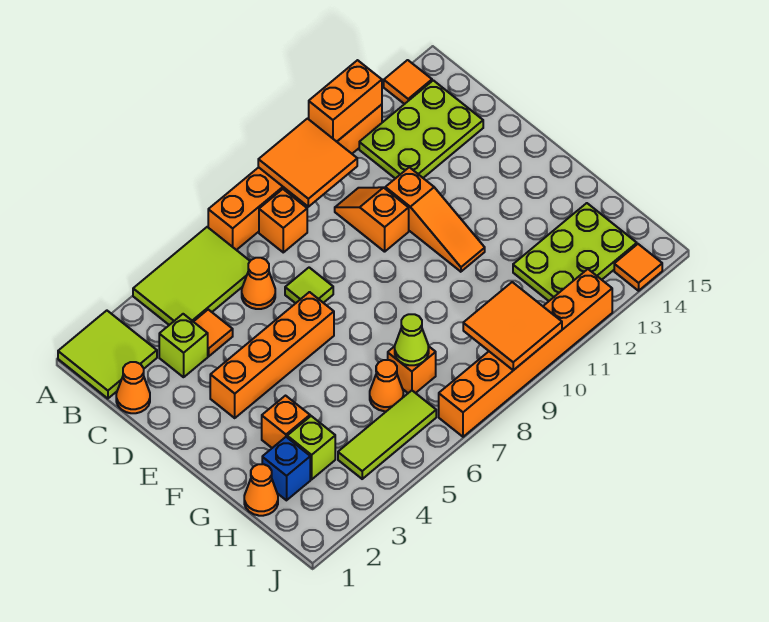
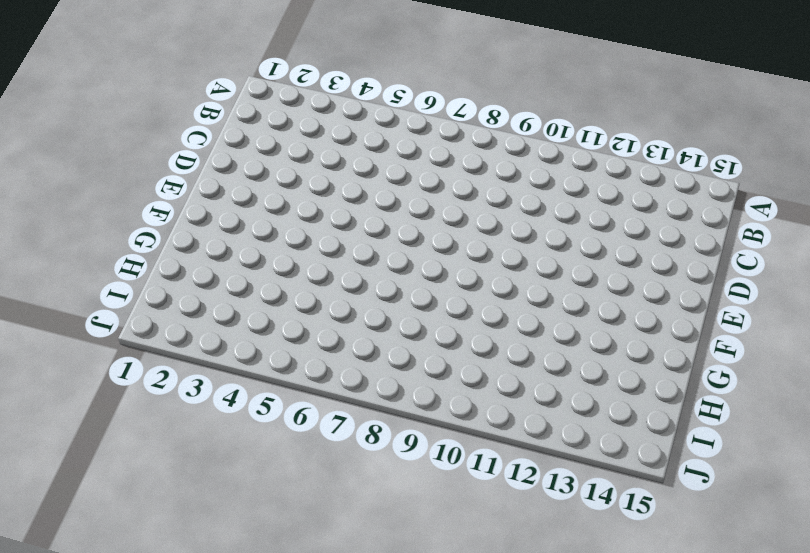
none -> lime 2x2 tile [58,311,157,399]
none -> lime 2x3 tile [133,227,250,325]
none -> orange 1x6 brick [208,105,382,250]

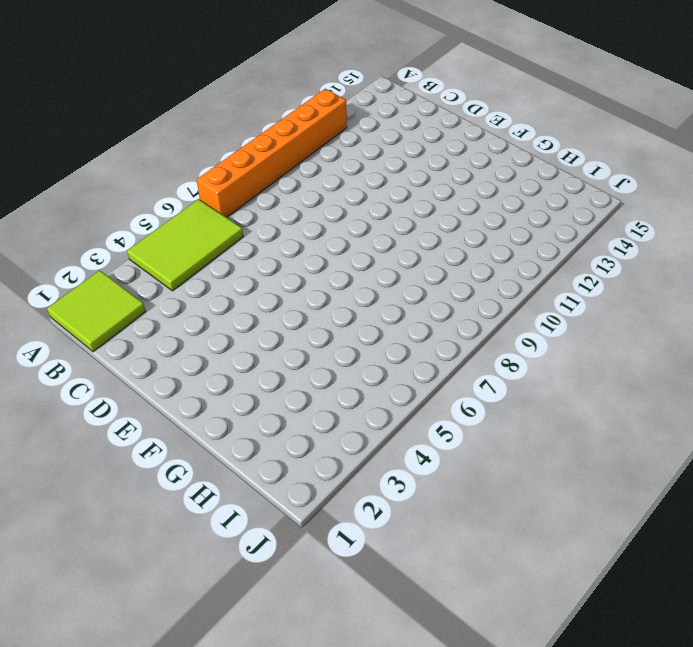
none -> orange 1x1 tile [384,60,432,104]
none -> orange 1x1 brick [259,189,307,252]
none -> lime 2x3 plate [359,80,483,179]

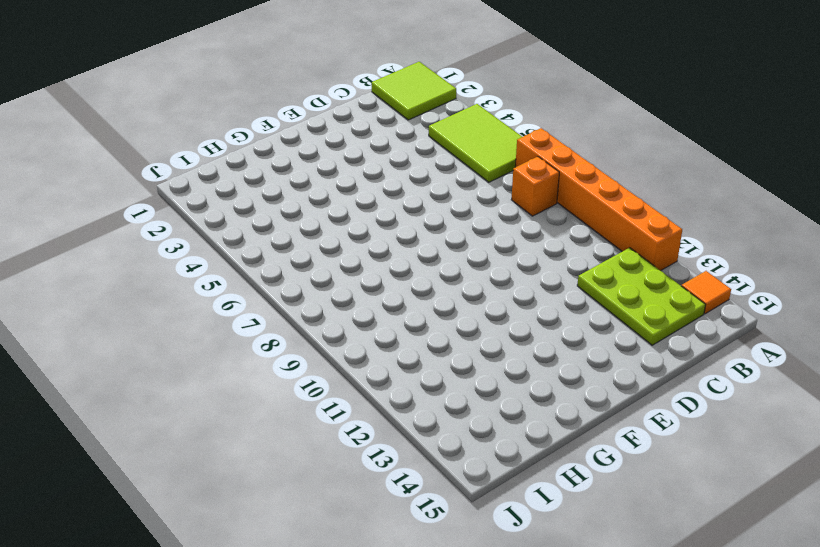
none -> orange 1x1 cone [116,362,150,413]
none -> lime 1x1 brick [159,314,208,377]
none -> orange 1x1 tile [194,310,233,356]

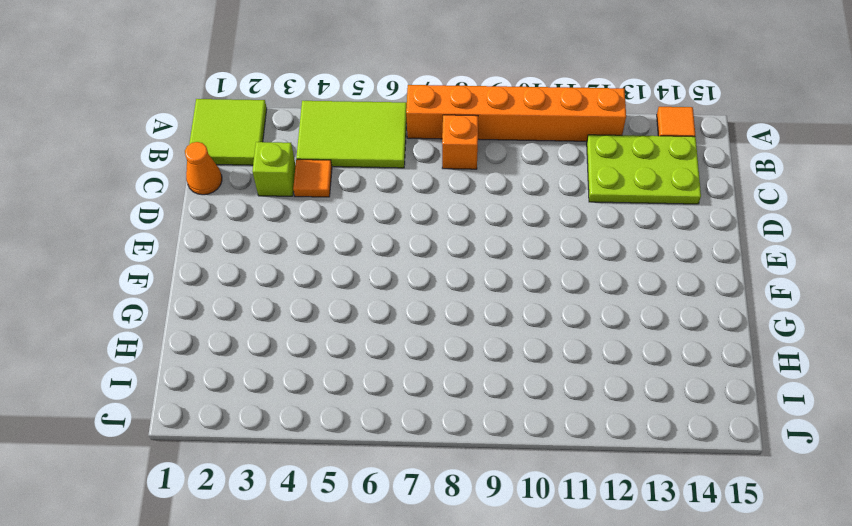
none -> orange 1x1 cone [242,258,275,309]
none -> orange 1x2 slope [335,187,409,252]
none -> lime 1x1 tile [285,268,333,303]

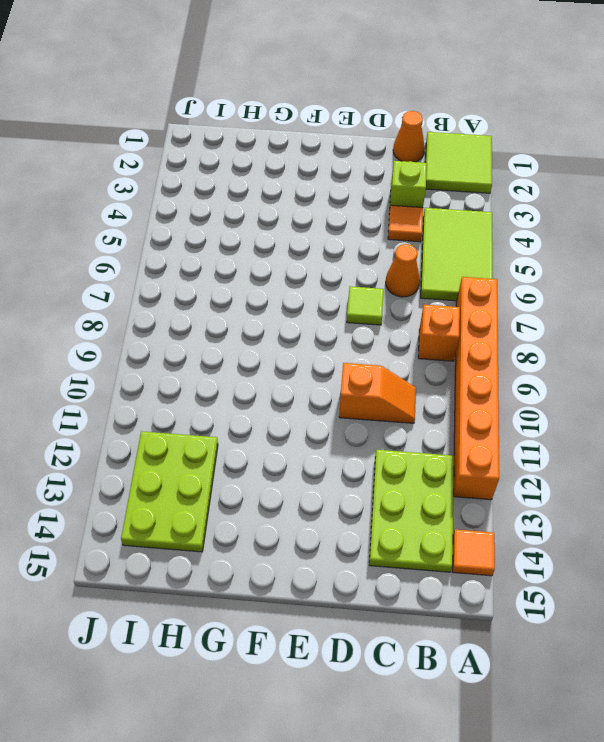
none -> orange 1x3 slope [385,167,485,272]
none -> orange 1x4 brick [210,292,334,418]
none -> orange 1x1 brick [262,396,310,448]

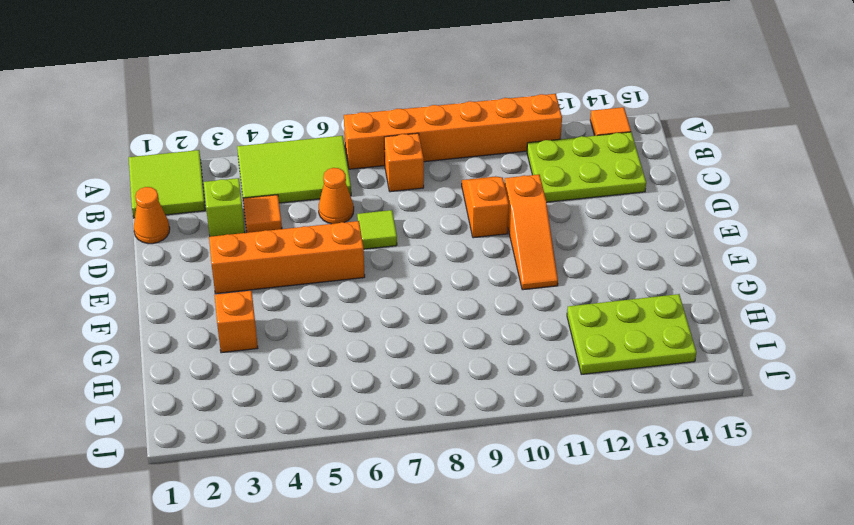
none -> orange 1x1 cone [244,464,278,516]
none -> blue 1x1 brick [262,437,310,500]
none -> lime 1x1 brick [287,416,335,479]

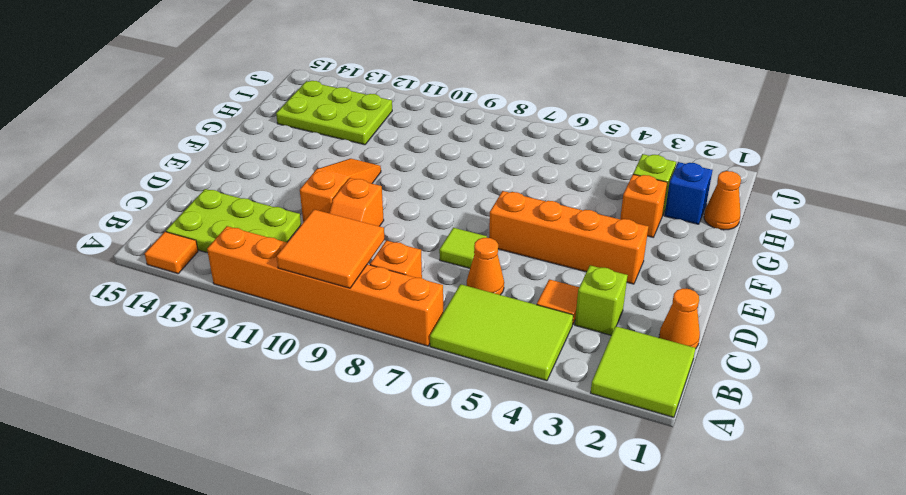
none -> orange 1x1 cone [370,360,403,411]
none -> orange 1x1 brick [388,346,436,393]
none -> lime 1x3 tile [338,391,436,479]

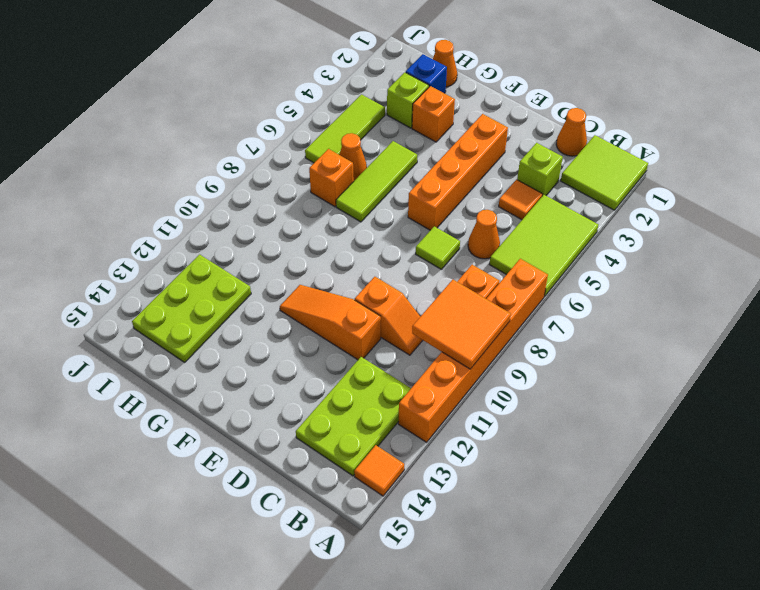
lime 1x3 tile [336,141,417,222] -> none
none -> orange 1x6 brick [439,269,612,437]
none -> orange 1x1 tile [614,244,662,291]
none -> orange 1x2 brick [309,60,382,142]

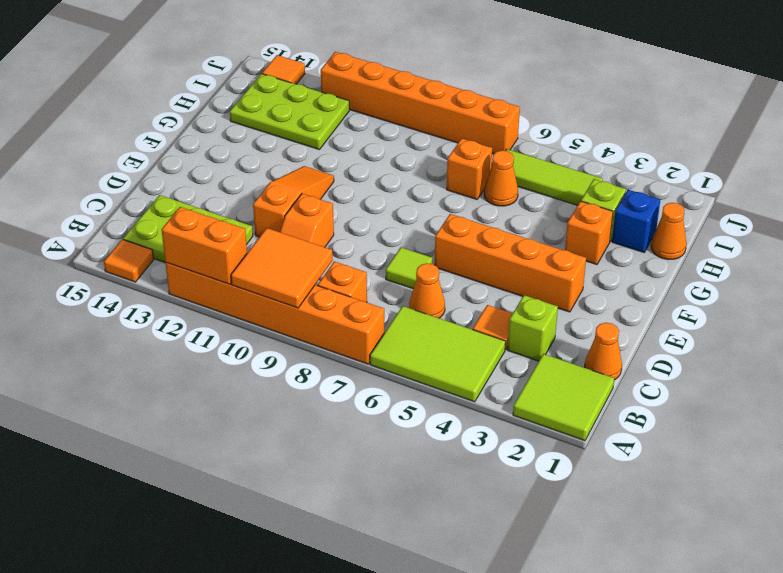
none -> lime 1x1 cone [395,314,429,365]
none -> orange 2x2 tile [463,282,562,370]

